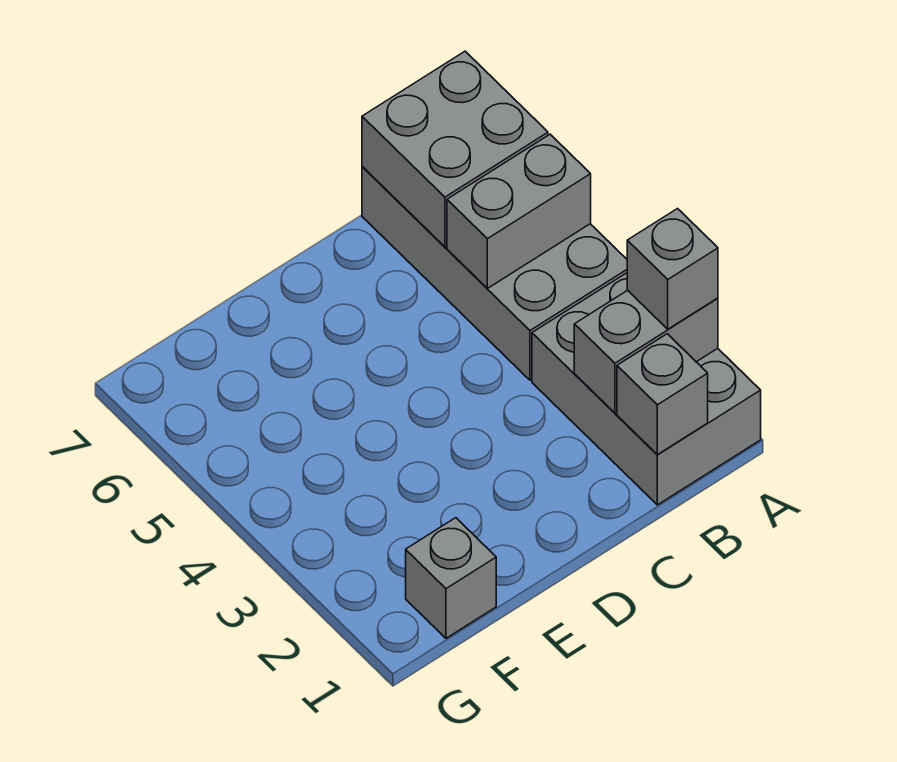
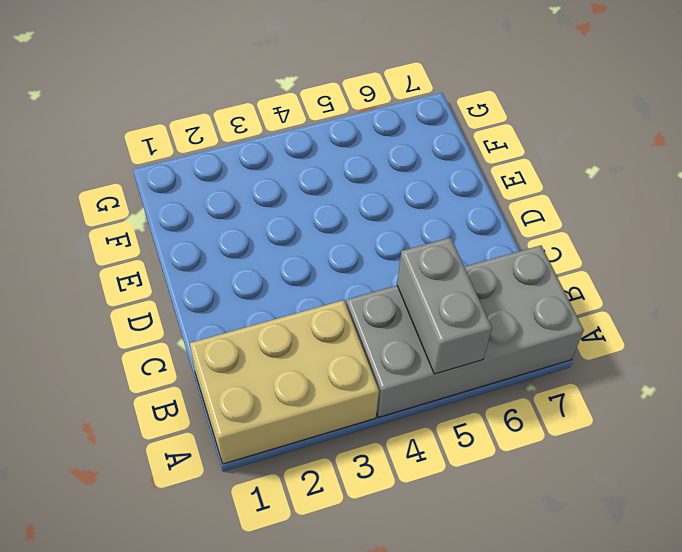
tan 2x3 brick [190,300,379,464] -> grey 2x3 brick [532,273,761,505]
none -> grey 1x1 brick [406,518,496,638]
none -> grey 1x2 brick [574,290,718,413]

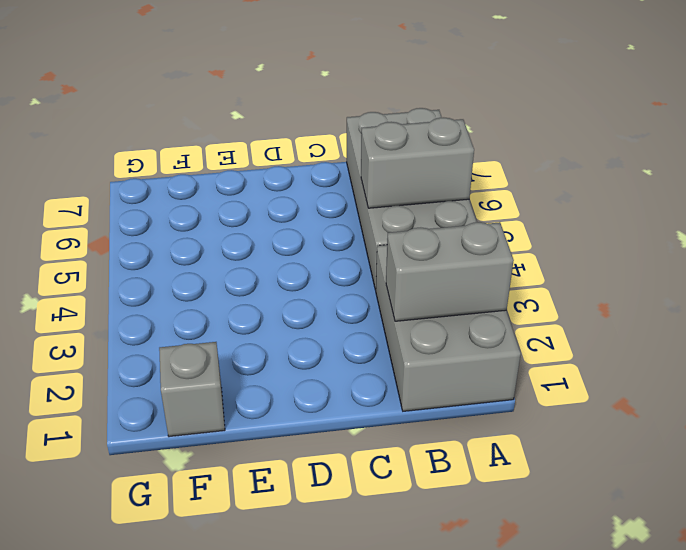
none -> grey 2x2 brick [362,51,548,247]
none -> grey 1x1 brick [617,334,708,455]

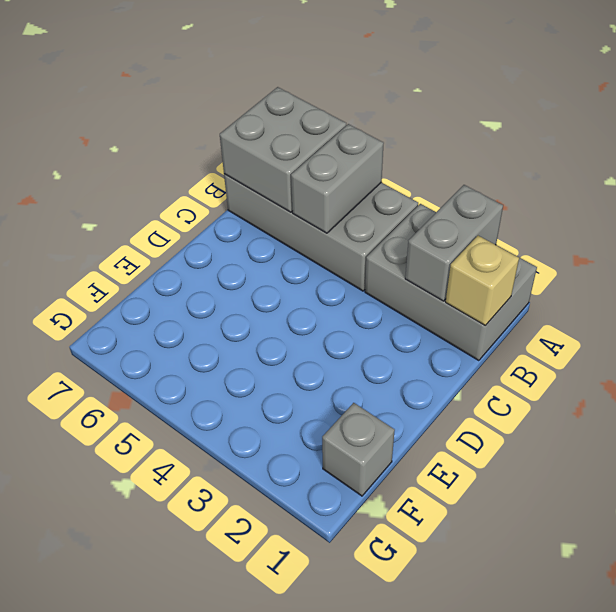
tan 1x1 brick [446,236,519,326] -> grey 1x1 brick [617,334,708,455]
none -> grey 1x1 brick [627,209,718,329]

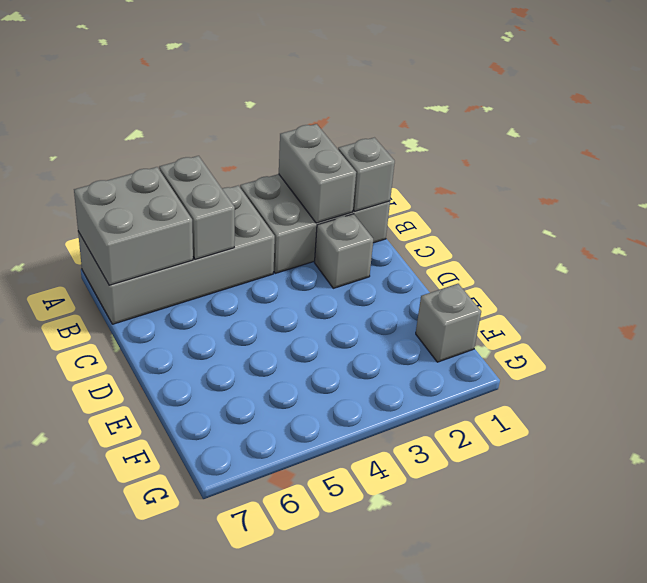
grey 1x1 brick [315,214,373,288] -> grey 1x1 brick moved to [627,209,718,329]

